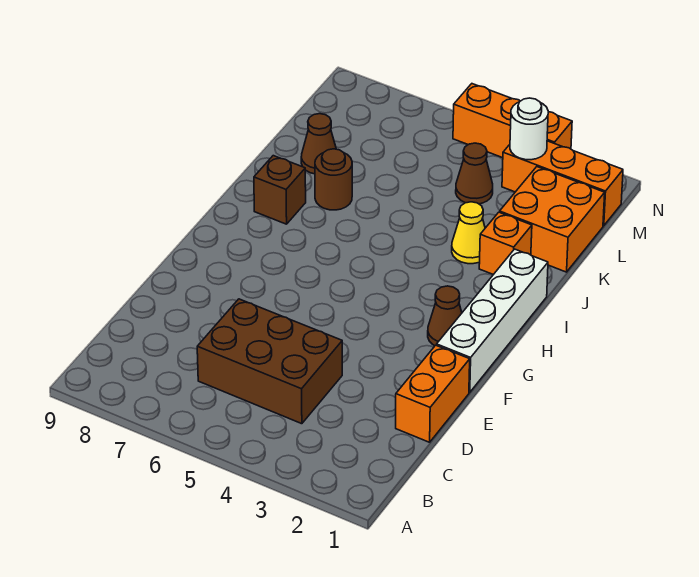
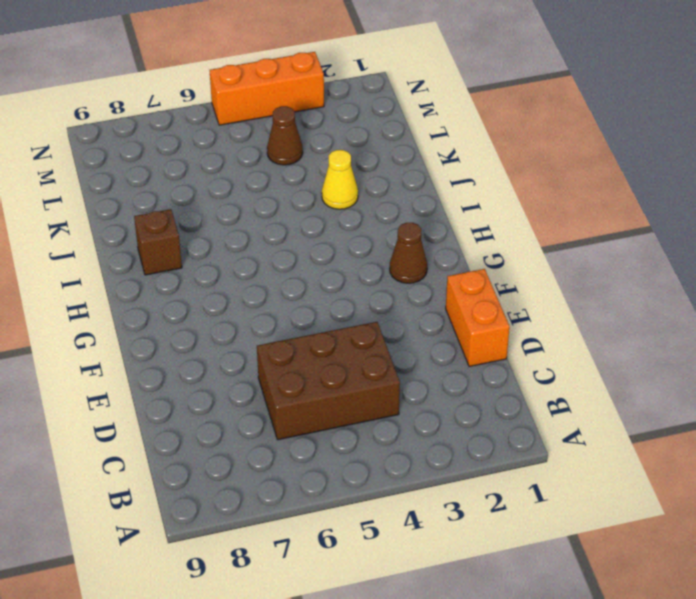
none -> white 1x4 brick [437,249,548,392]
none -> orange 1x1 brick [479,212,532,275]
none -> brown 1x1 round brick [315,149,352,210]

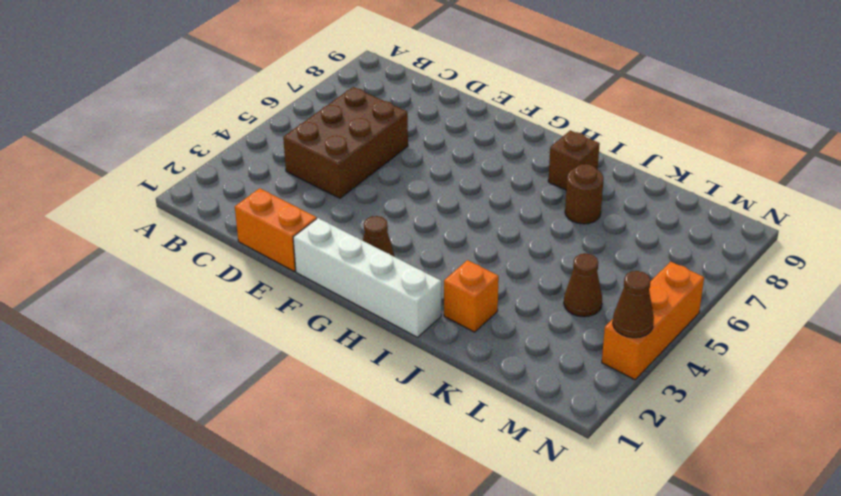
brown 1x1 cone [613,271,654,338] -> brown 1x1 cone moved to [301,114,336,174]
none -> yellow 1x1 cone [452,202,485,264]
none -> orange 2x2 brick [500,167,605,272]
none -> orange 1x3 brick [502,141,623,226]

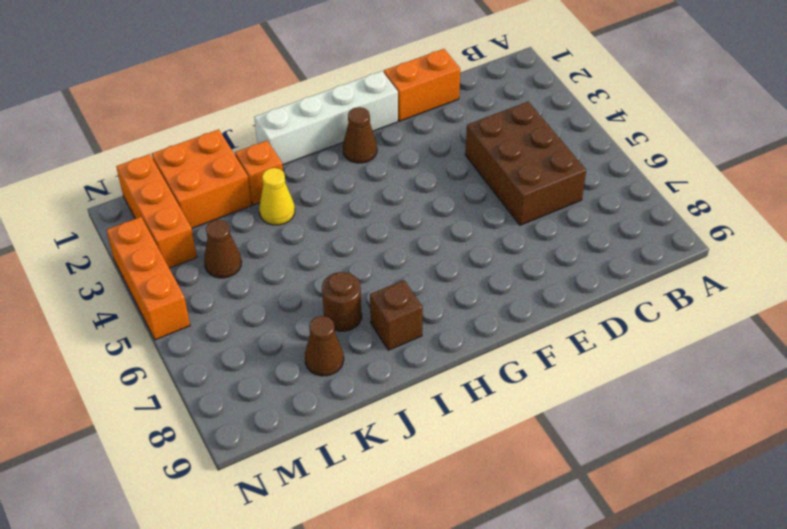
none -> white 1x1 round brick [510,98,548,160]

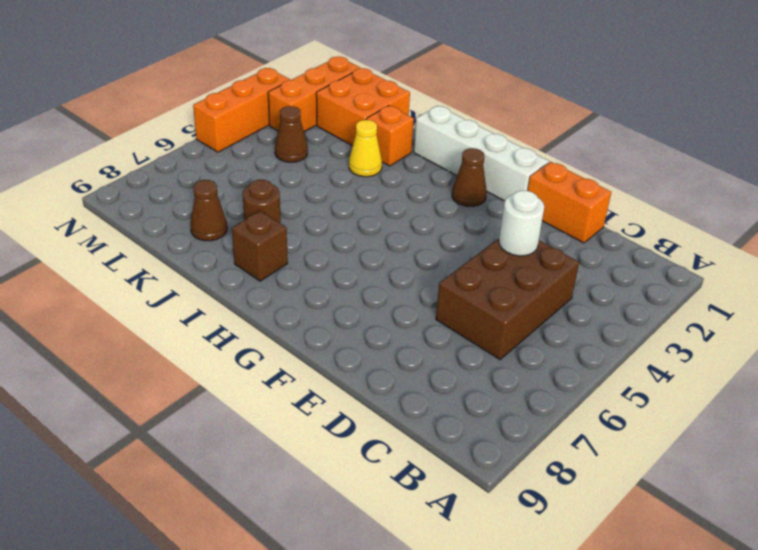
white 1x1 round brick [499,191,544,256] -> white 1x1 round brick moved to [510,98,548,160]

